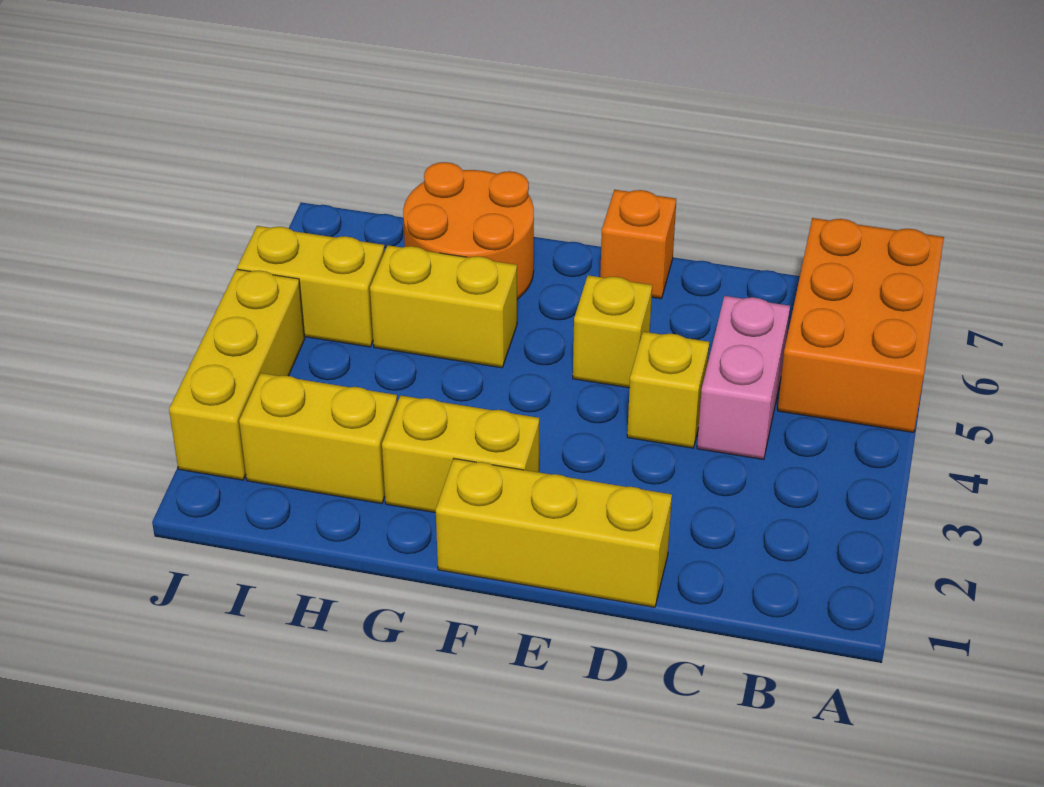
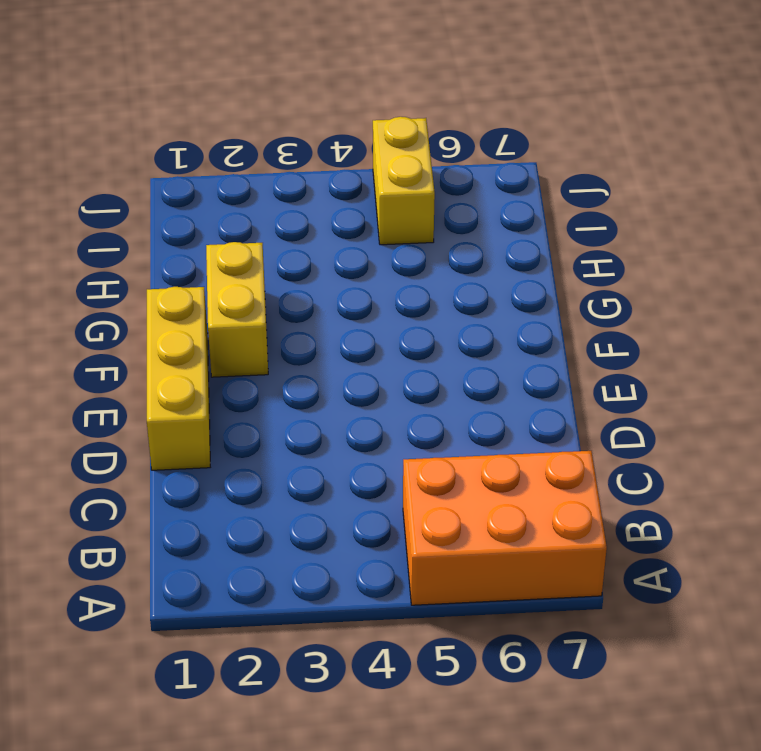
none -> pink 1x2 brick [697,296,790,460]
none -> yellow 1x1 brick [627,332,709,448]
none -> yellow 1x1 brick [573,275,652,388]

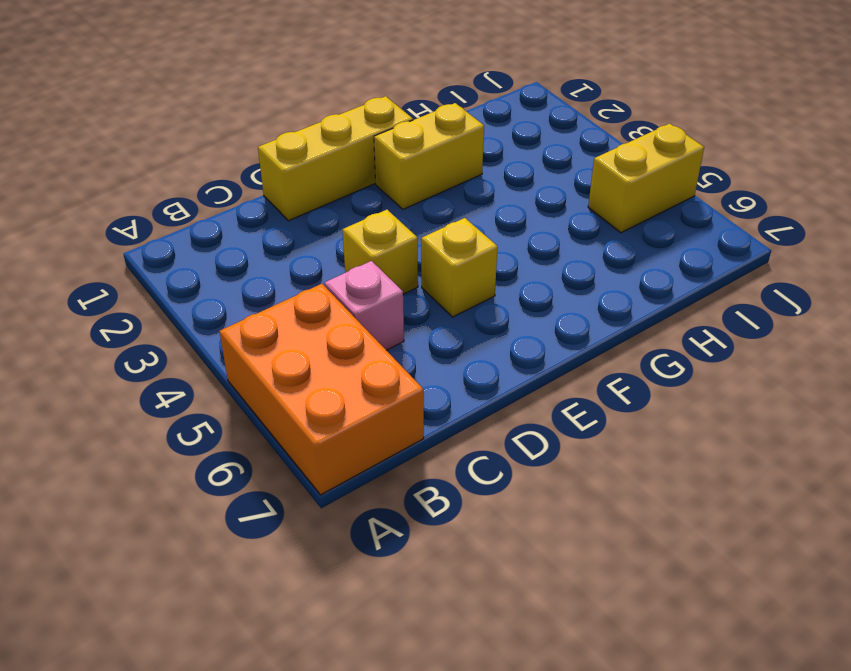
pink 1x1 brick [325,261,404,350] -> pink 1x2 brick [697,296,790,460]
none -> orange 1x1 brick [600,190,676,299]
none -> yellow 1x2 brick [370,245,517,368]
none -> orange 2x2 round brick [403,162,534,299]

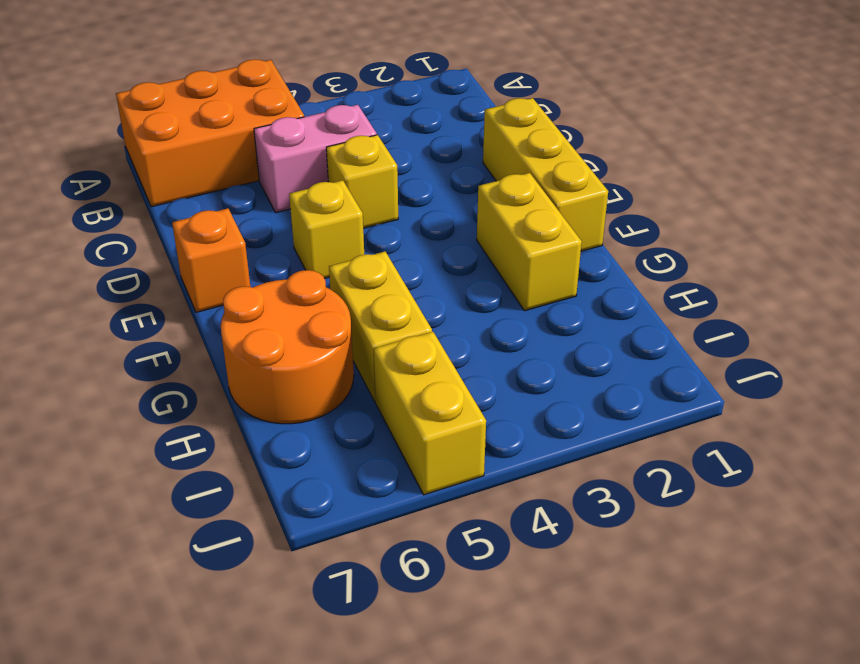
none -> yellow 1x2 brick [239,373,397,504]
none -> yellow 1x3 brick [169,269,305,480]

